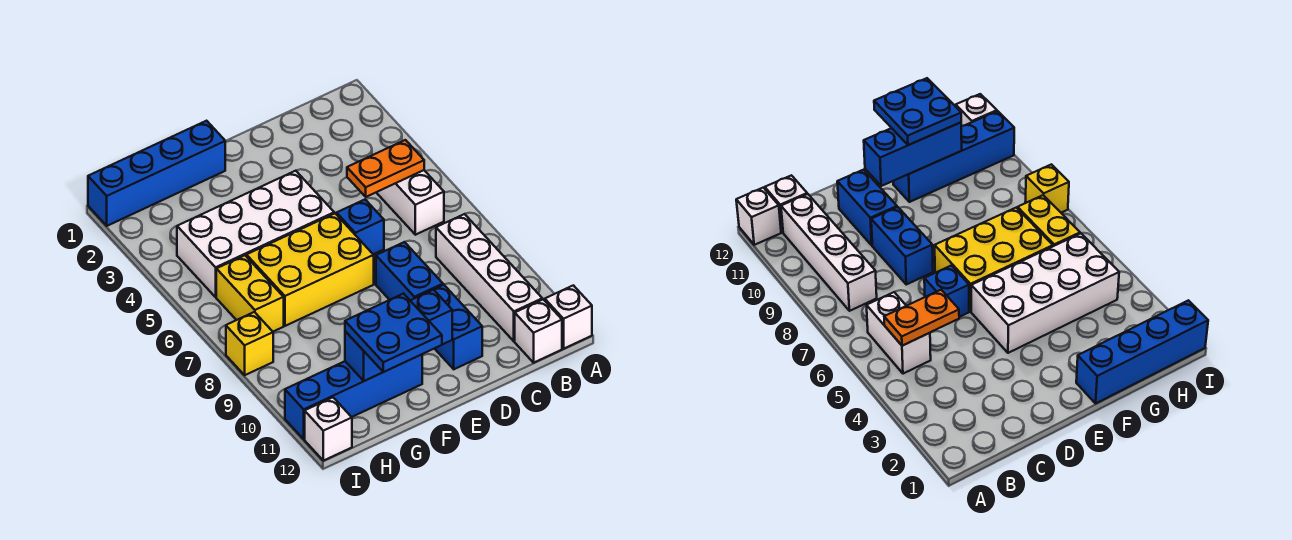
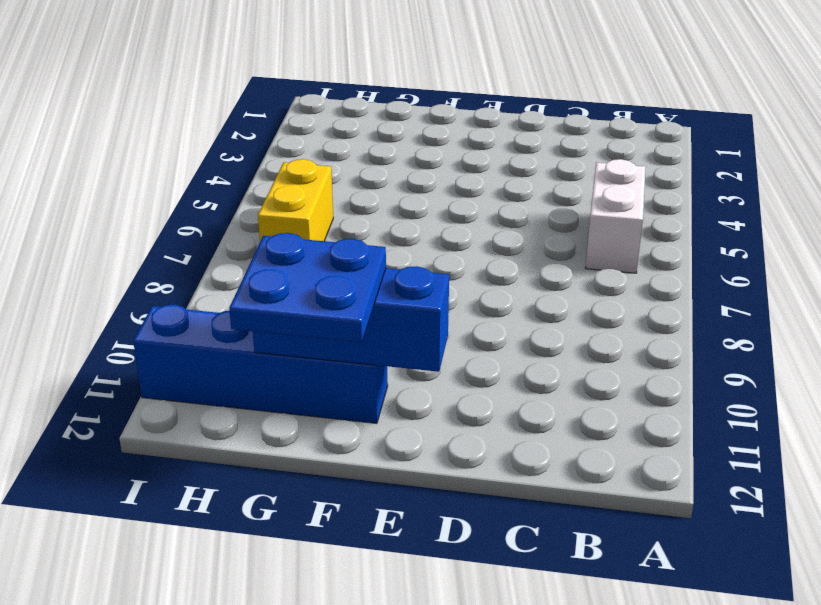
none -> white 1x1 brick [545,285,592,349]
none -> white 1x4 brick [436,214,542,341]
none -> white 1x1 brick [515,299,562,363]

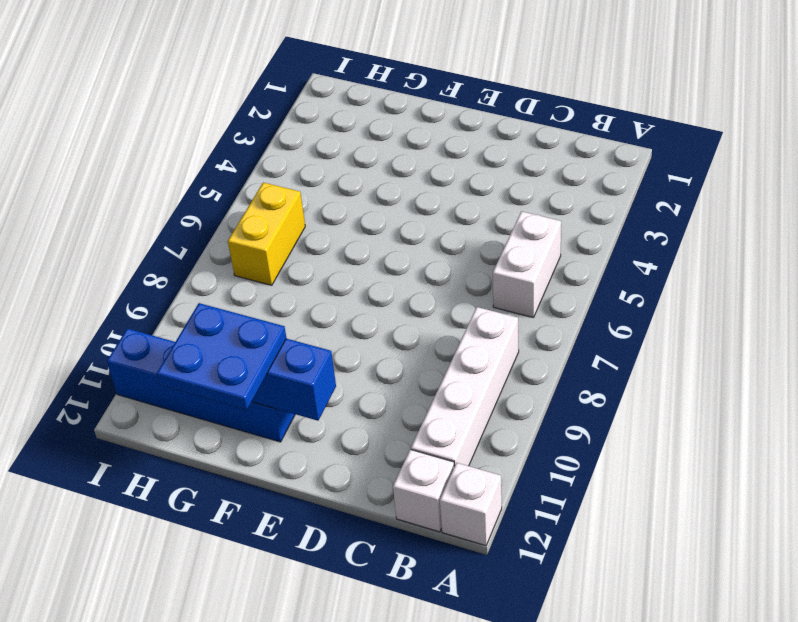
none -> blue 1x1 brick [337,199,384,254]
none -> blue 1x2 brick [376,242,443,300]
none -> blue 1x2 brick [434,285,482,369]

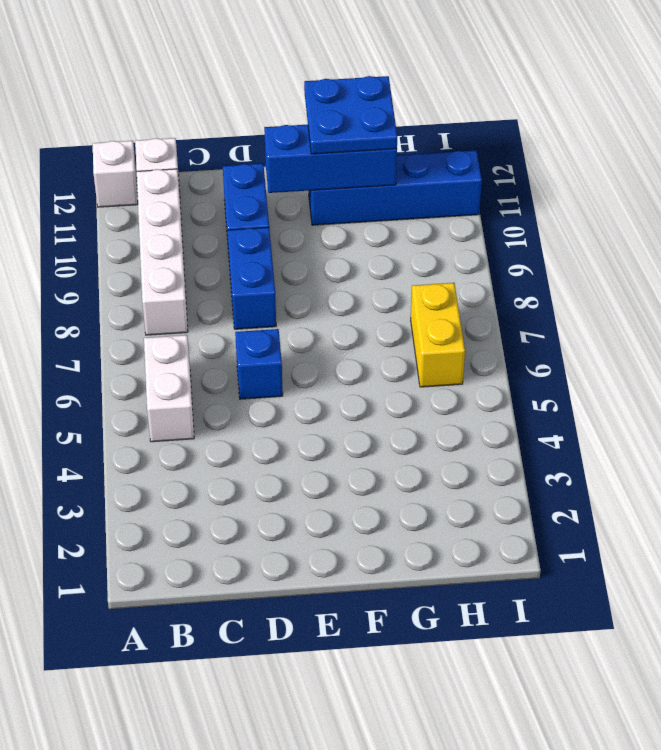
none -> white 2x4 brick [177,171,334,297]
none -> yellow 2x3 brick [247,213,374,326]
none -> blue 1x4 brick [88,121,225,226]

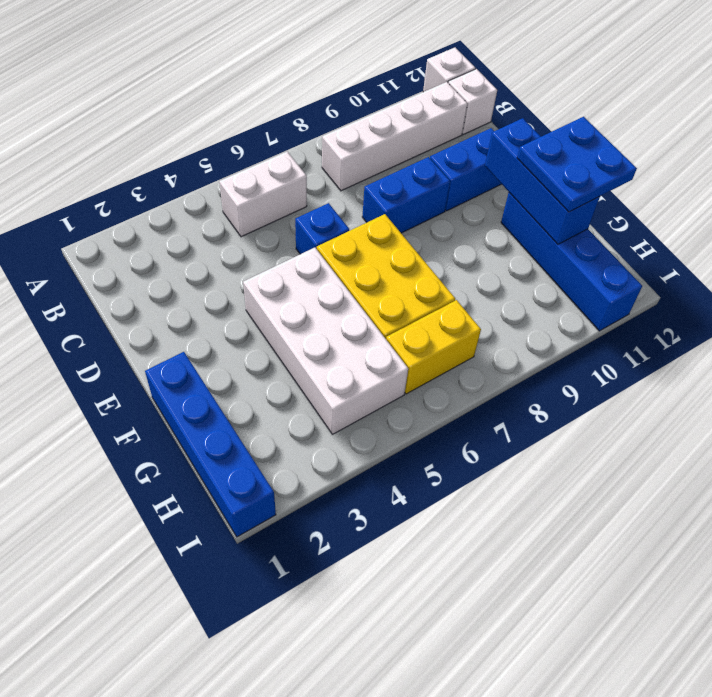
none -> yellow 1x1 brick [226,312,273,375]
none -> white 1x1 brick [305,398,352,461]
none -> orange 1x2 plate [347,140,424,197]

